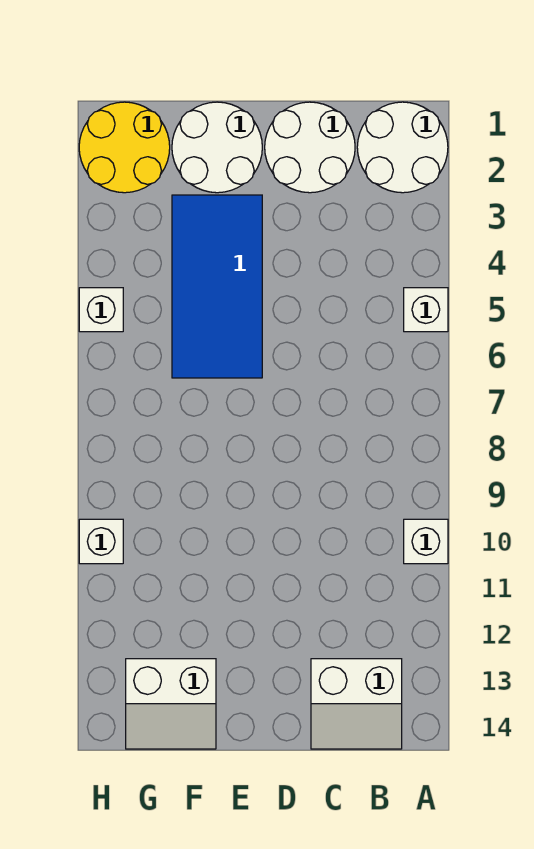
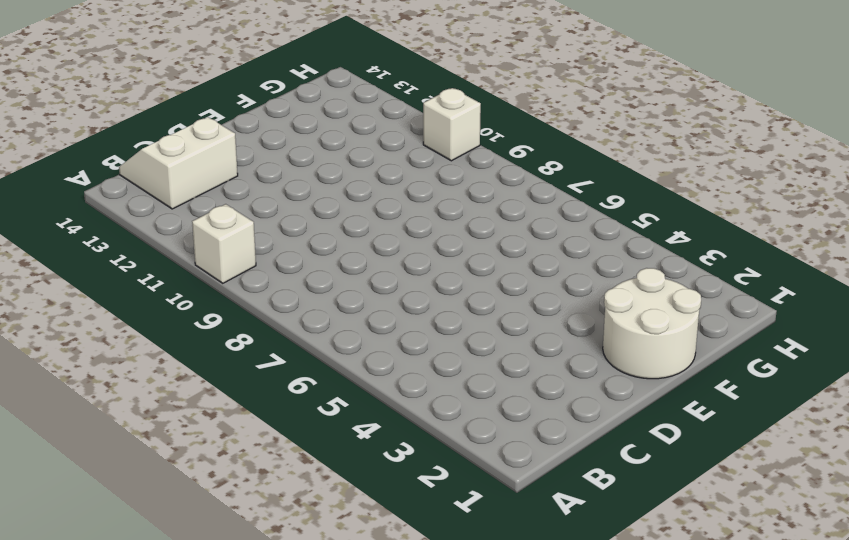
none -> white 2x2 round brick [357,102,448,193]
none -> white 1x1 brick [404,288,448,332]

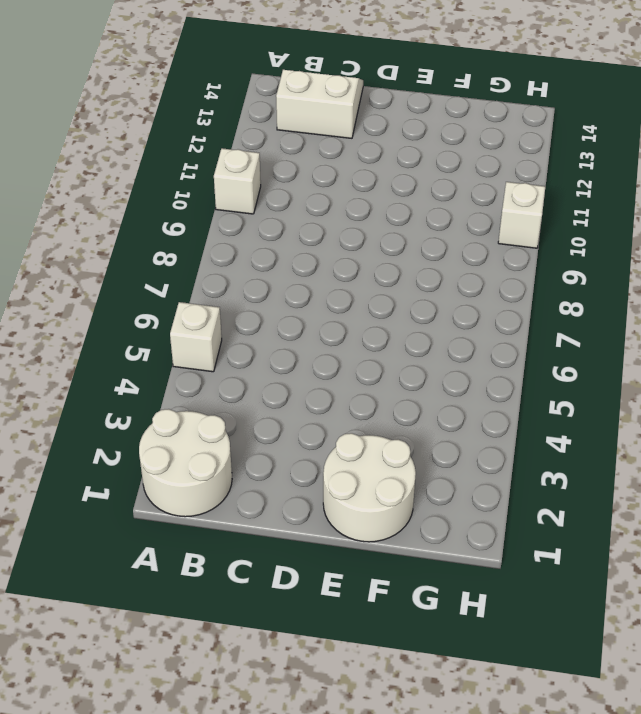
none -> white 2x2 round brick [265,102,355,193]
none -> blue 2x4 tile [172,195,262,378]

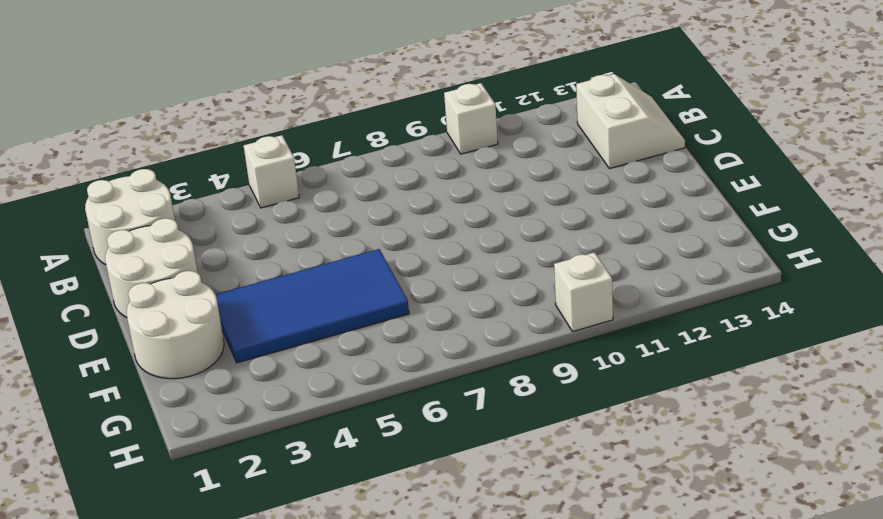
none -> white 2x2 slope [126,659,216,749]
none -> yellow 2x2 round brick [79,102,170,193]

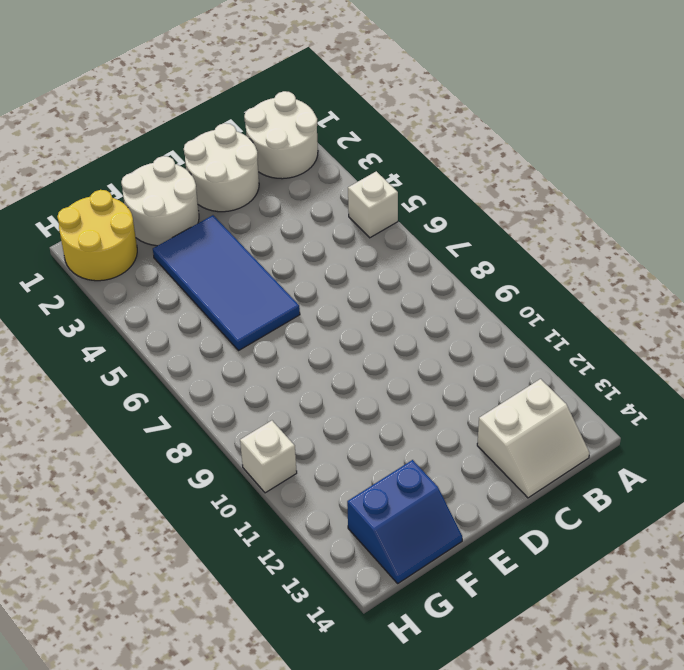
blue 2x2 slope [347,460,462,583] -> white 2x2 slope [126,659,216,749]
none -> white 1x1 brick [404,519,448,564]
none -> white 1x1 brick [79,288,123,332]

